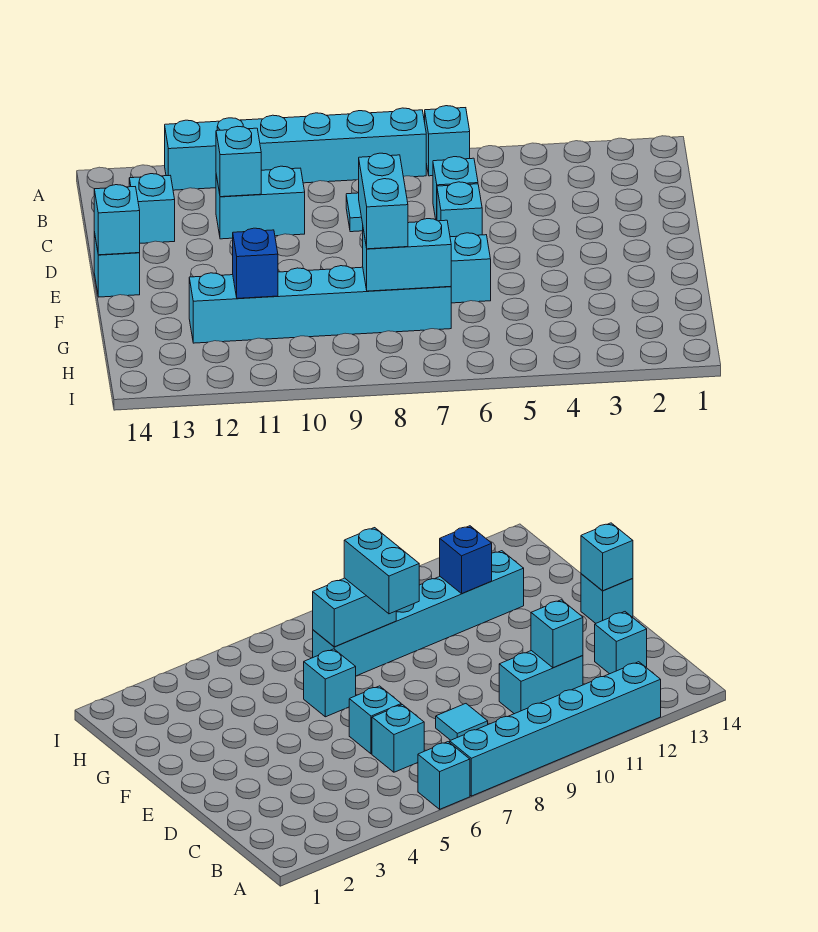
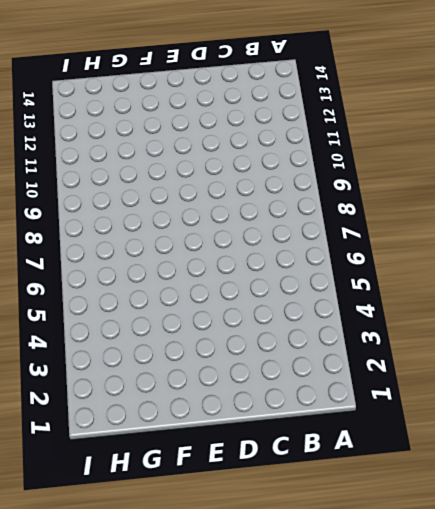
none -> cyan 1x1 brick [425,106,470,176]
none -> cyan 1x6 brick [165,108,426,190]
none -> cyan 1x1 brick [433,157,478,220]

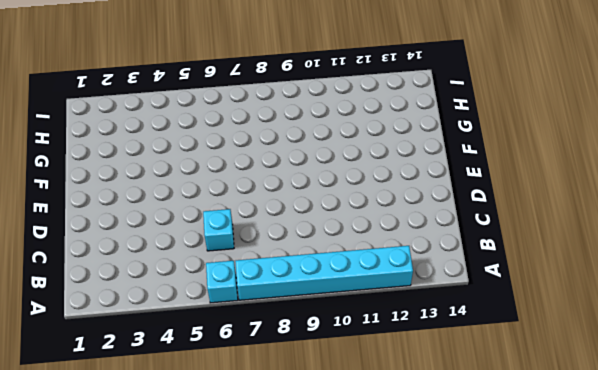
none -> cyan 1x1 tile [346,193,363,232]
none -> cyan 1x2 brick [216,166,305,239]
none -> cyan 1x1 brick [129,174,175,243]

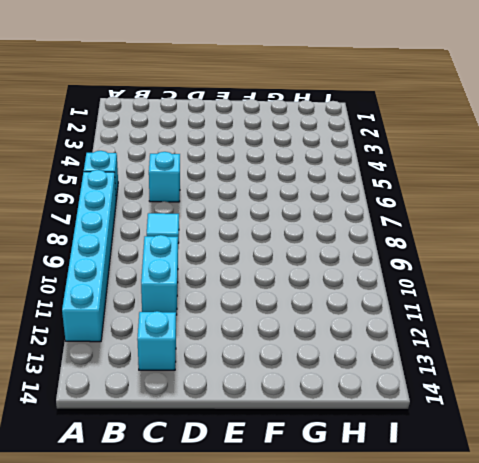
none -> cyan 1x1 brick [437,182,482,237]
none -> cyan 1x1 brick [94,232,140,297]
none -> cyan 1x1 brick [450,233,491,303]

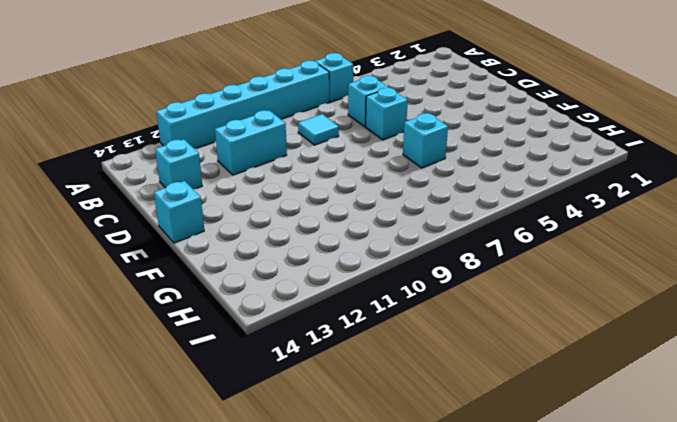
none -> cyan 1x6 brick [189,266,451,343]
none -> cyan 1x1 brick [216,126,261,197]
none -> cyan 1x1 brick [94,185,140,255]

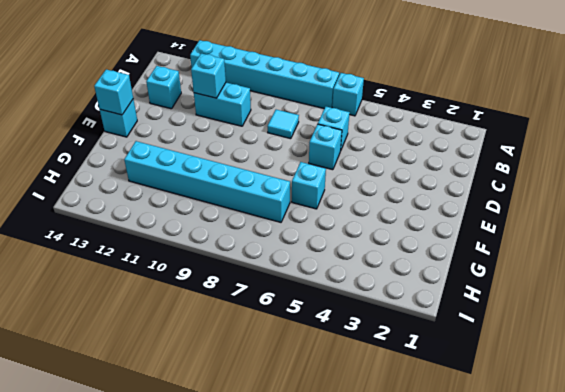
none -> cyan 1x2 brick [363,219,451,291]
none -> blue 1x1 brick [233,228,278,298]
none -> cyan 1x2 brick [359,153,408,249]

